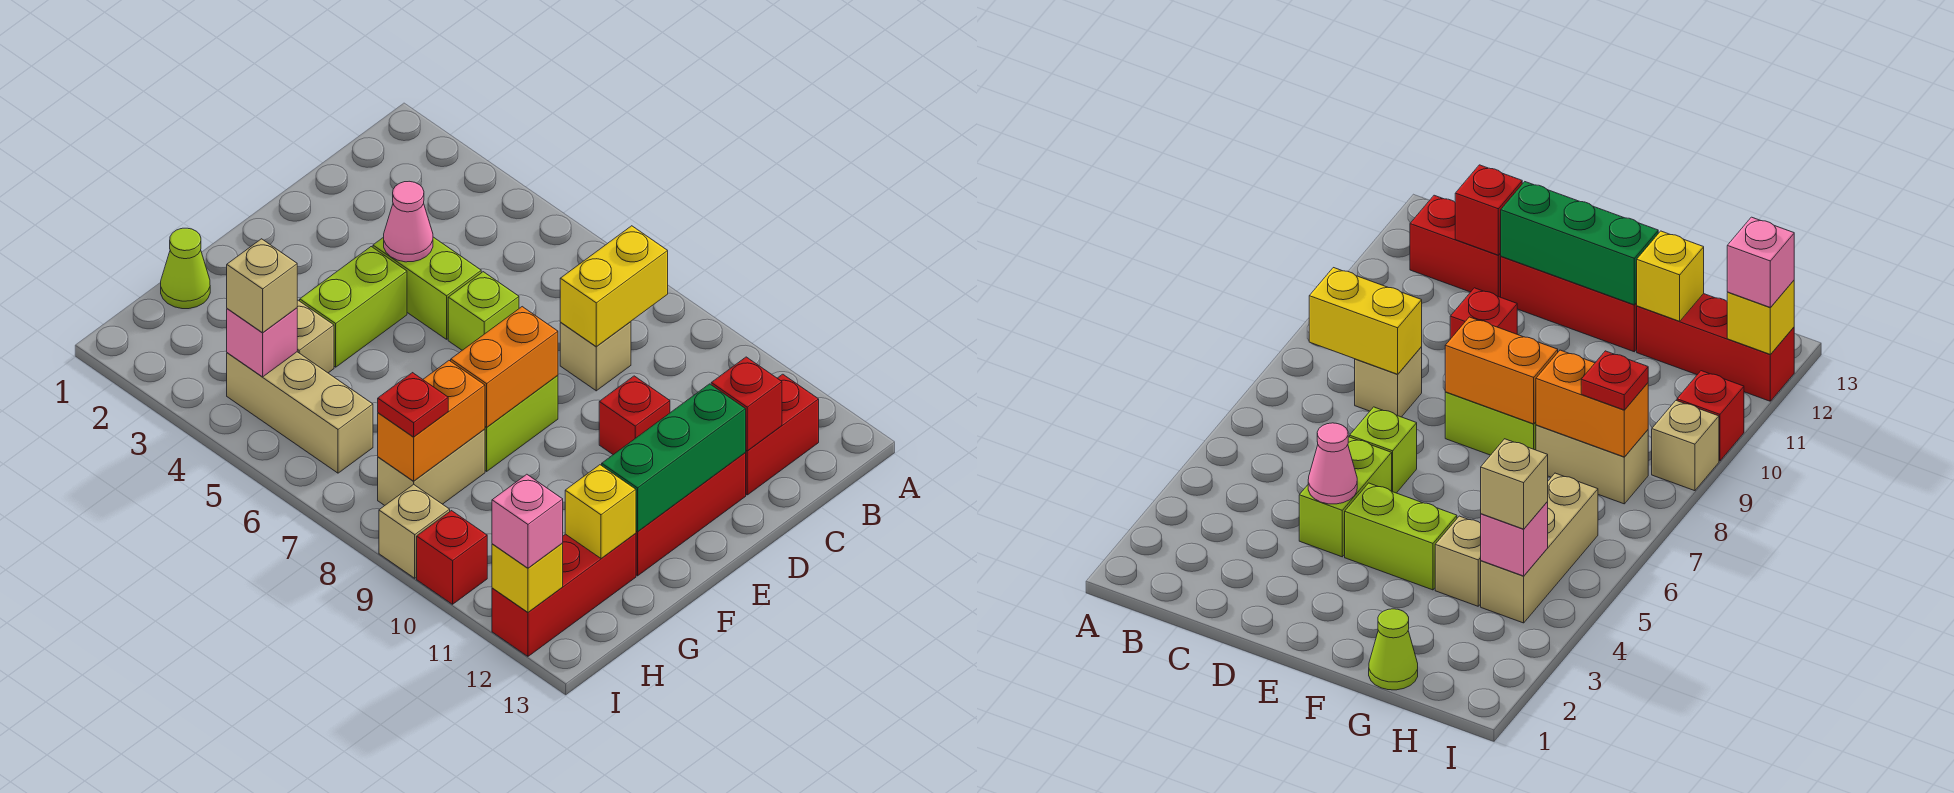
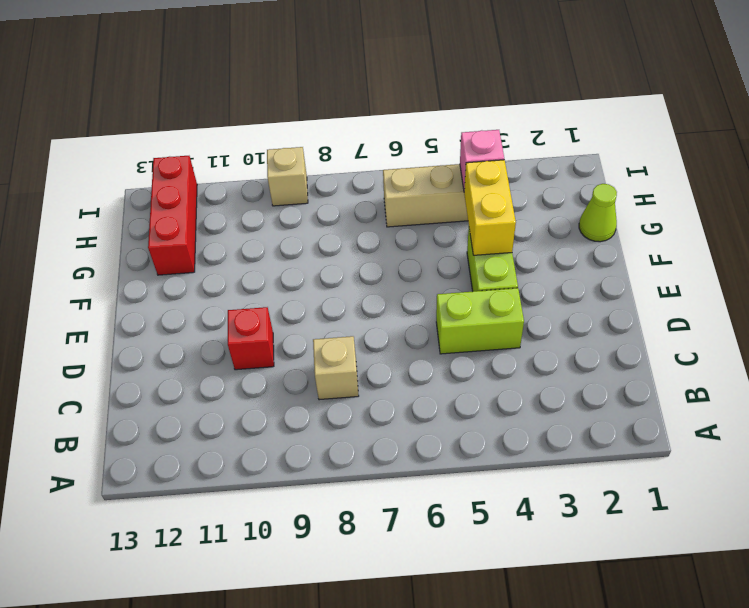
yellow 1x2 brick [464,160,516,255] -> yellow 1x2 brick moved to [560,226,668,346]
none -> red 1x2 brick [745,374,819,495]
none -> lime 1x1 brick [448,272,519,350]
none -> red 1x3 brick [636,453,746,576]

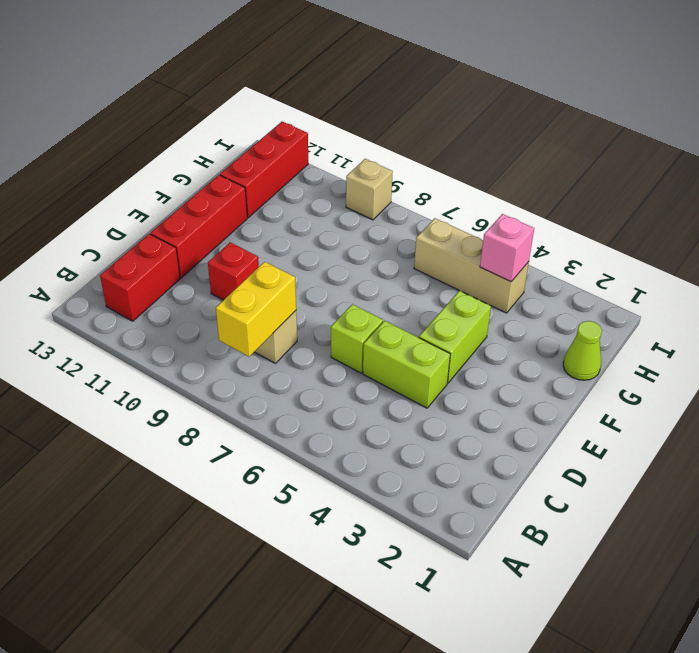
none -> lime 1x2 brick [485,375,558,471]
none -> tan 1x1 brick [297,300,334,373]
none -> tan 1x2 brick [378,429,485,506]

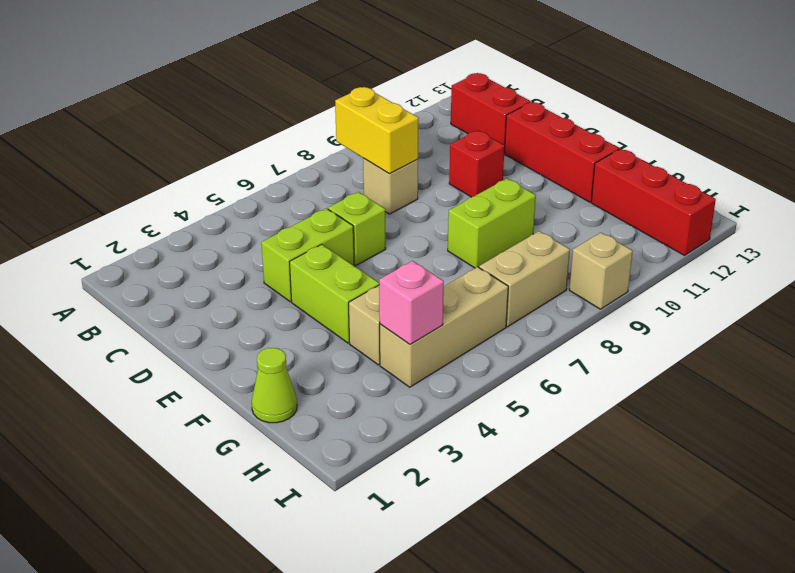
lime 1x2 brick [448,179,536,268] -> lime 1x2 brick turned to [485,375,558,471]
tan 1x2 brick [479,231,570,327] -> tan 1x2 brick turned to [378,429,485,506]
none -> red 1x1 brick [417,511,487,604]
none -> red 1x1 brick [711,357,782,451]
none -> pink 1x1 cone [384,181,433,262]

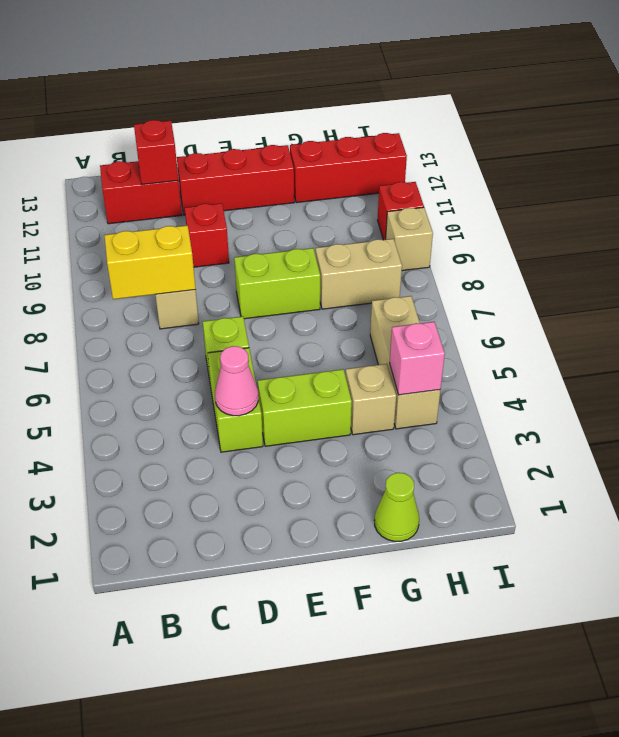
none -> green 1x3 brick [602,384,746,531]
none -> orange 1x2 brick [451,307,558,427]
none -> orange 1x2 brick [378,361,485,481]

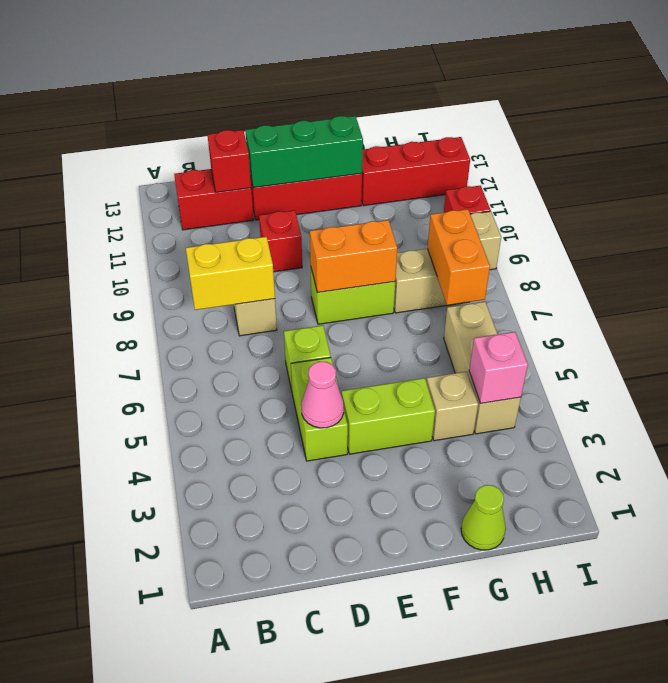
orange 1x2 brick [427,209,490,305] -> orange 1x2 brick turned to [378,361,485,481]
none -> yellow 1x1 brick [565,465,636,558]
none -> yellow 1x1 brick [492,543,563,612]
none -> tan 1x1 brick [227,239,297,333]

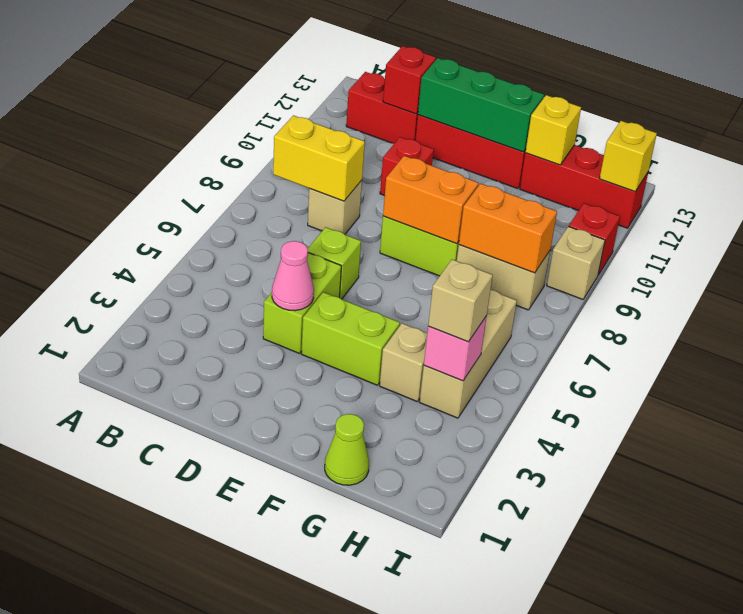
none -> red 1x1 plate [378,373,448,437]
none -> pink 1x1 brick [492,474,563,568]

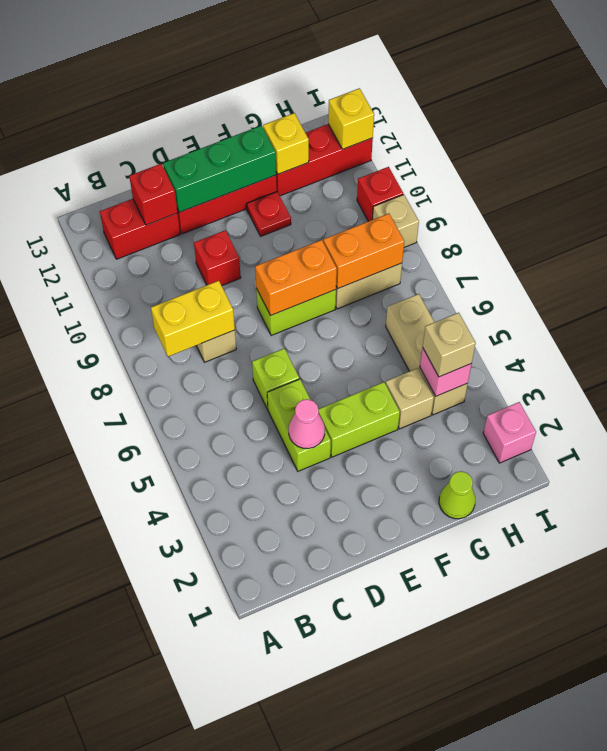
red 1x1 plate [247,192,291,236] -> red 1x1 plate moved to [378,373,448,437]
pink 1x1 brick [483,402,536,463] -> pink 1x1 brick moved to [492,474,563,568]

